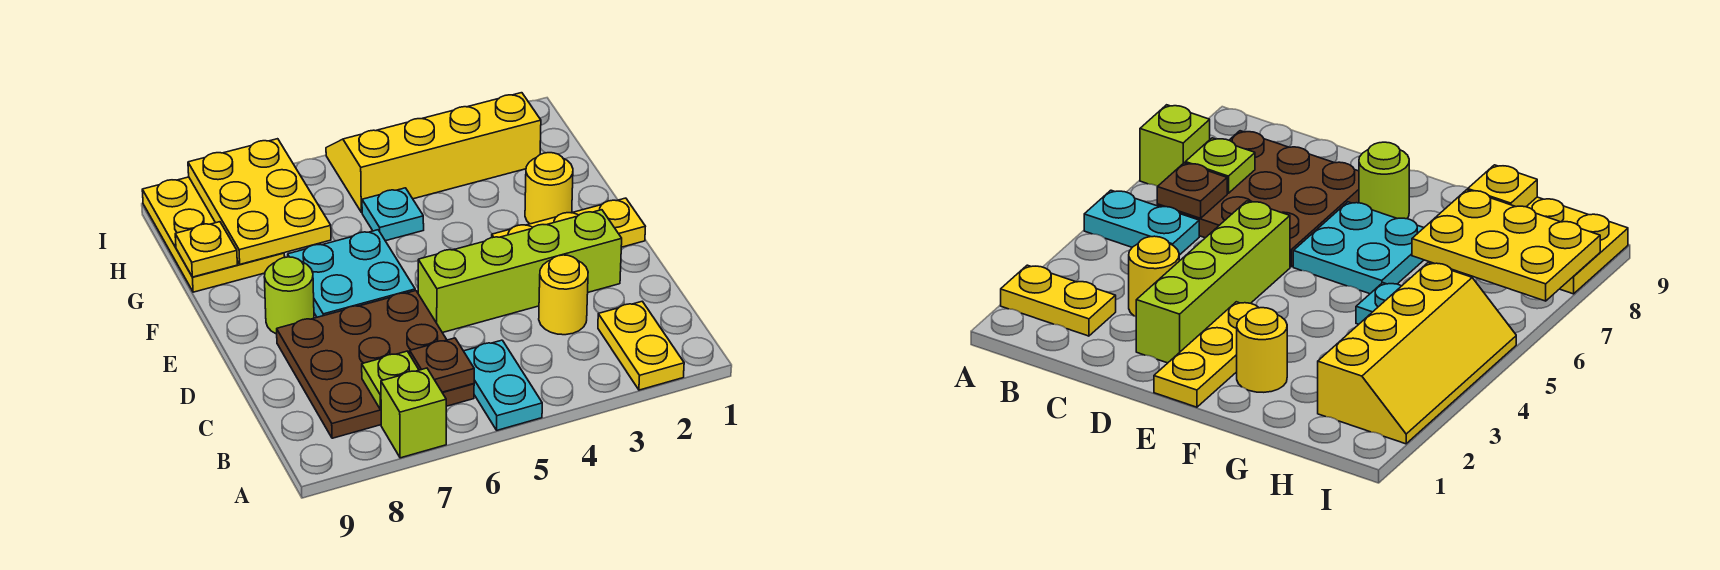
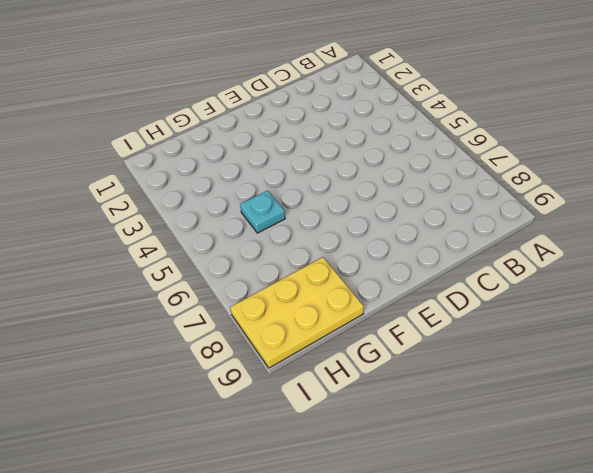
none -> yellow 1x2 plate [598,301,684,390]
none -> cyan 1x2 plate [464,340,542,430]
none -> lime 1x1 brick [381,368,446,458]

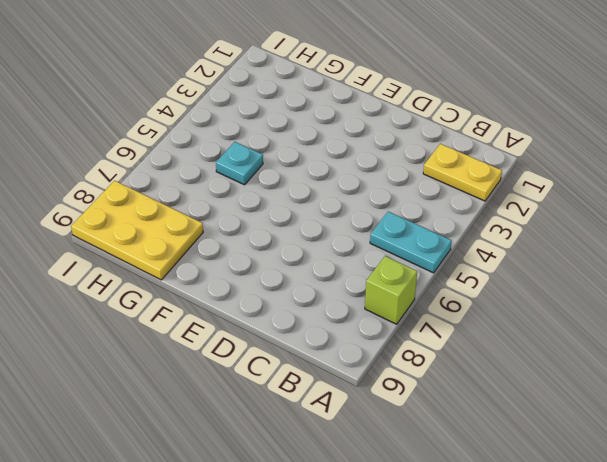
none -> brown 3x3 plate [277,291,474,438]
none -> yellow 1x1 round brick [539,255,588,335]
none -> lime 1x4 brick [418,210,622,333]

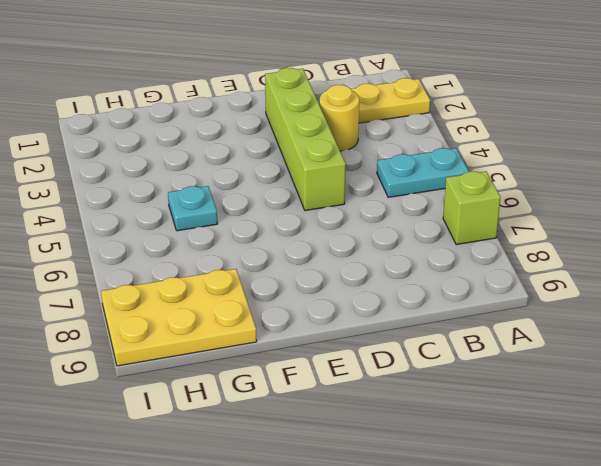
none -> brown 3x3 plate [277,291,474,438]
none -> yellow 1x3 plate [492,198,645,247]
none -> cyan 2x2 plate [288,230,415,317]

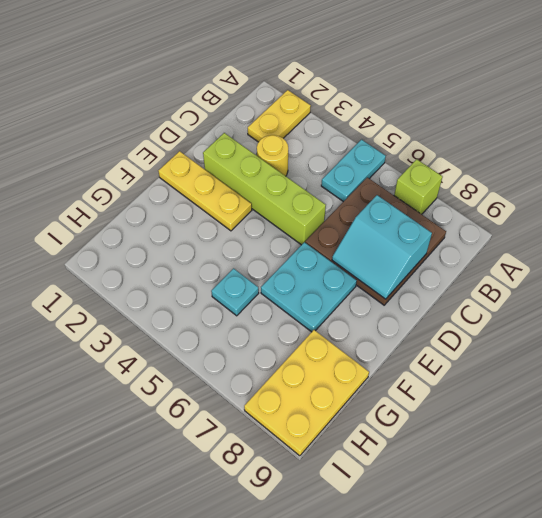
cyan 2x2 slope [332,195,432,299] -> none
none -> lime 1x1 round brick [264,257,314,334]
none -> yellow 1x1 round brick [525,153,573,224]
none -> yellow 2x4 slope [326,93,541,212]

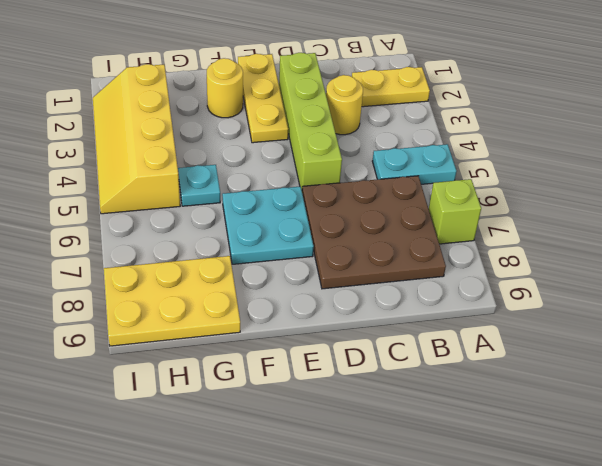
none -> lime 1x1 round brick [264,257,314,334]
none -> brown 1x1 plate [410,338,474,392]
none -> lime 1x1 plate [362,351,419,409]

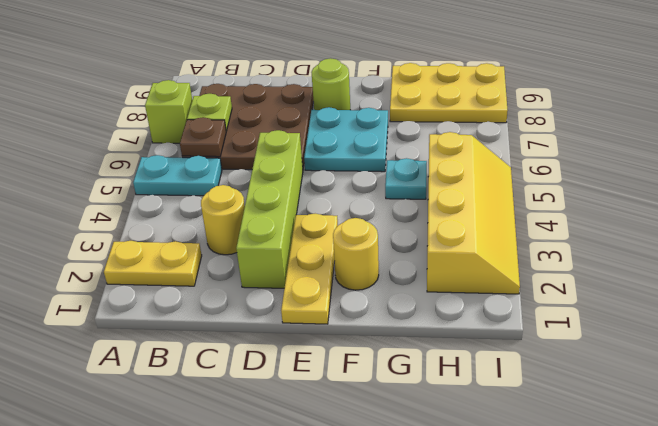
none -> yellow 2x3 plate [188,139,331,264]
none -> yellow 1x1 plate [175,222,237,277]

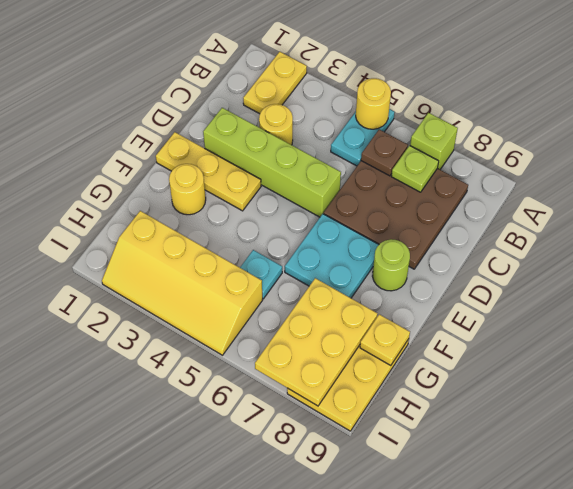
yellow 1x1 round brick [356,78,391,129] -> none

